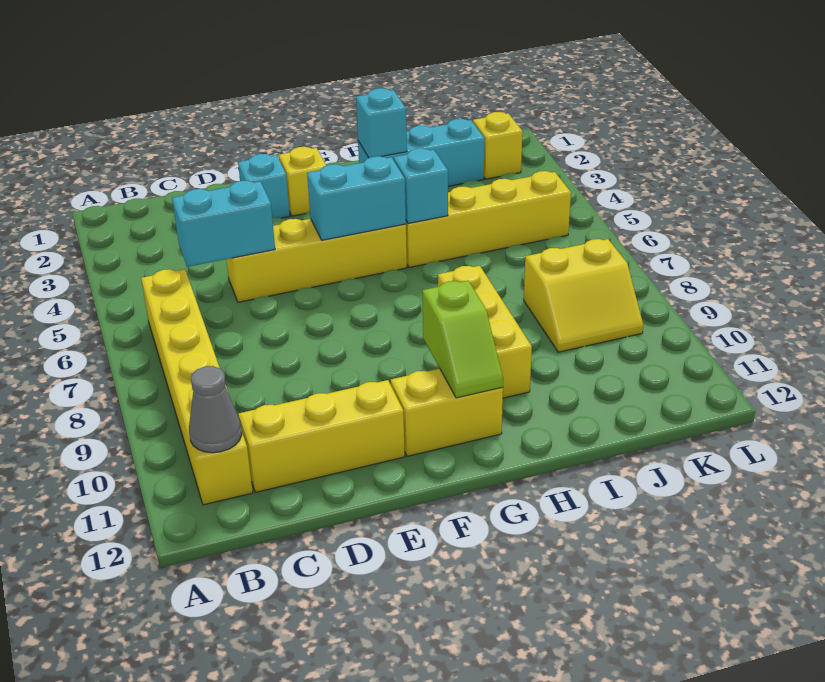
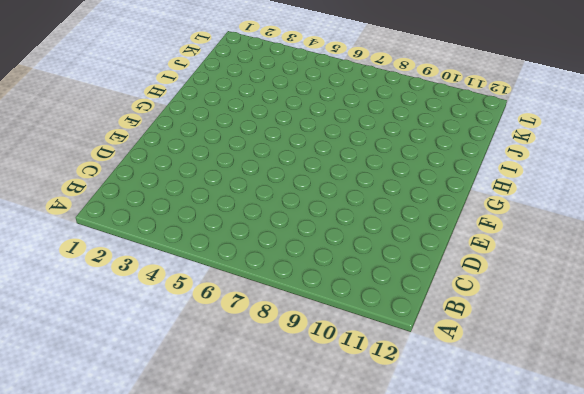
none -> yellow 1x6 brick [141,269,253,505]
none -> yellow 1x3 brick [238,380,405,492]
none -> yellow 1x4 brick [226,219,407,302]

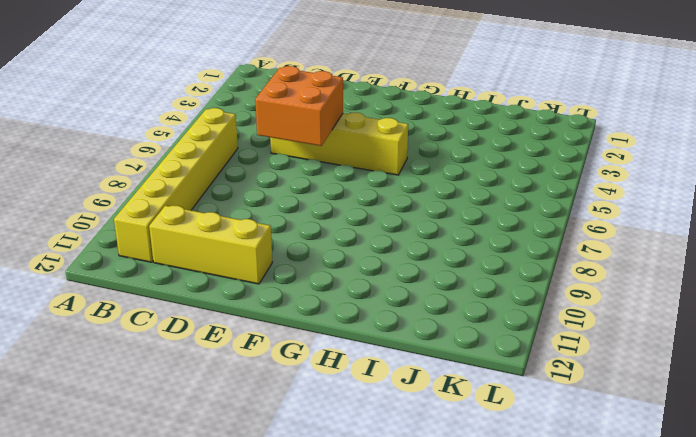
orange 2x2 brick [255,66,343,146] -> cyan 1x2 brick [172,181,275,267]
none -> cyan 1x1 brick [238,154,290,218]
none -> yellow 1x1 brick [279,147,326,216]
none -> yellow 1x2 brick [391,368,503,456]

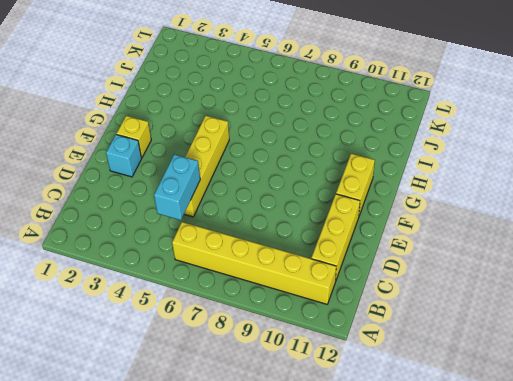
none -> cyan 1x3 brick [358,119,485,186]
none -> yellow 1x4 brick [406,171,571,267]
none -> yellow 1x3 brick [438,266,532,398]

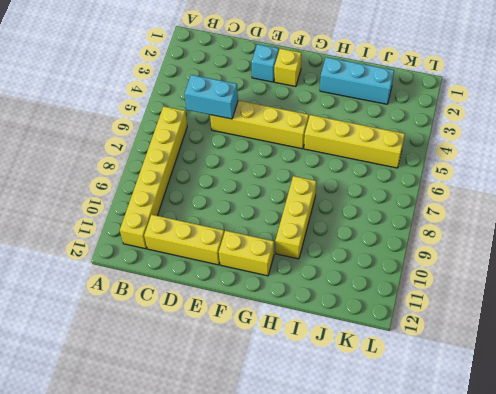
none -> yellow 2x2 slope [524,239,643,352]
none -> yellow 1x1 brick [473,112,523,179]
none -> grey 1x1 cone [189,366,242,453]

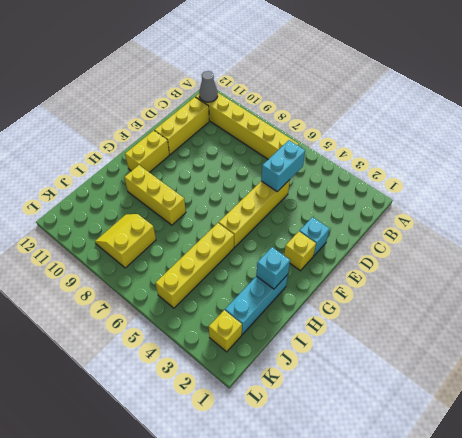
none -> cyan 1x2 brick [307,156,406,240]
none -> lime 1x2 slope [422,281,503,398]
none -> cyan 1x1 brick [394,148,448,224]

